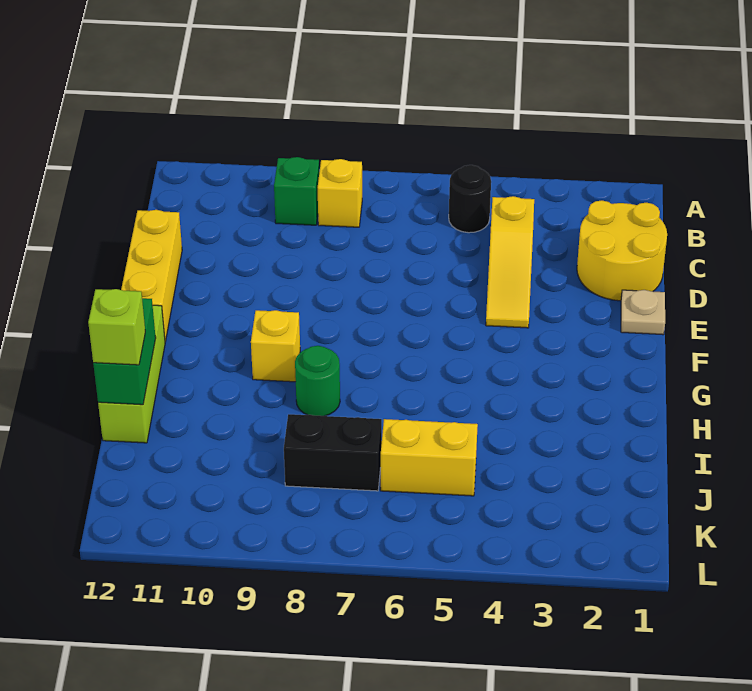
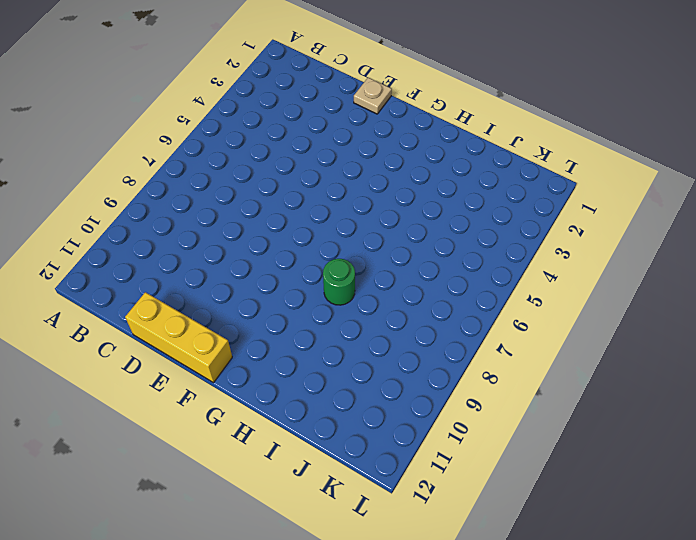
none -> black 1x1 round brick [449,165,491,233]
none -> yellow 1x1 brick [318,159,362,227]
none -> green 1x1 brick [274,157,319,225]

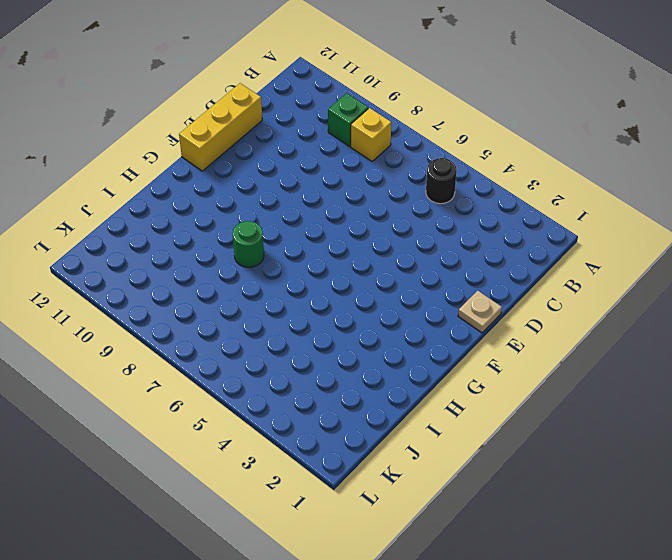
none -> yellow 2x2 round brick [577,200,667,301]
none -> yellow 1x3 slope [486,196,534,328]
none -> yellow 1x1 brick [251,310,300,382]

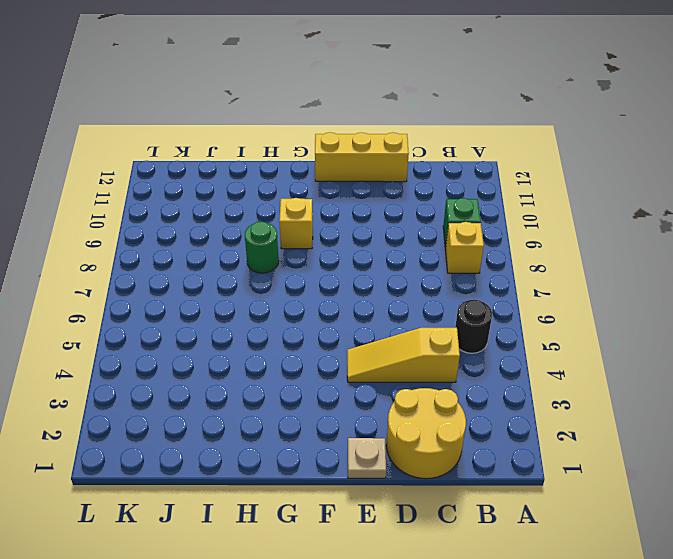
none -> lime 1x3 brick [98,305,165,443]
none -> yellow 1x2 brick [381,419,478,496]
none -> black 1x2 brick [284,414,382,491]

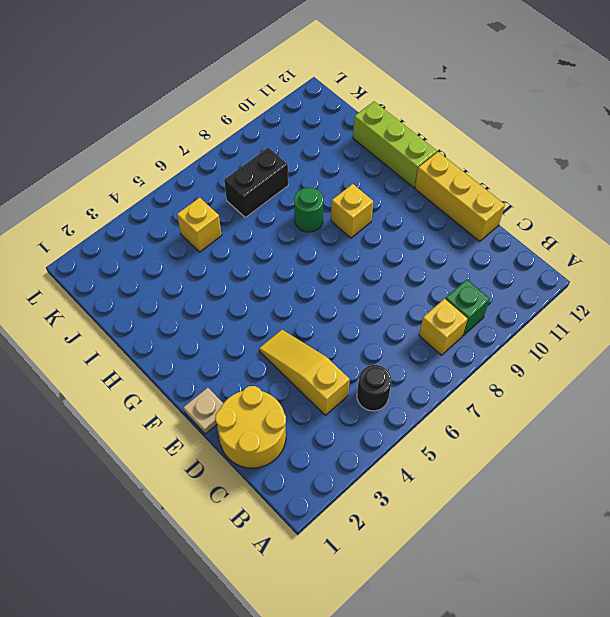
yellow 1x1 brick [177,198,222,252] -> yellow 1x2 brick [381,419,478,496]
none -> green 1x2 brick [93,298,156,405]
none -> lime 1x1 brick [88,289,145,365]

